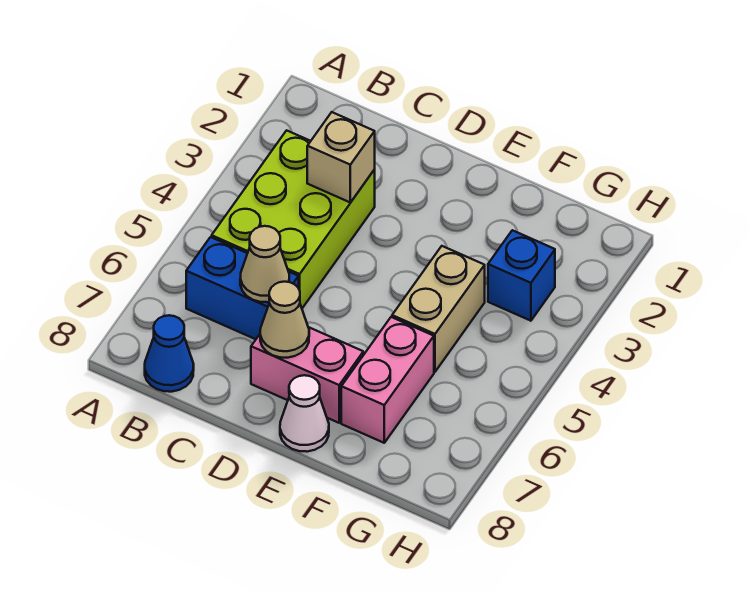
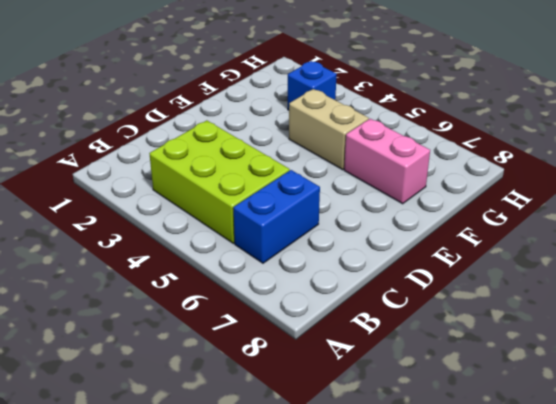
none -> blue 1x1 cone [145,315,194,392]
none -> pink 1x2 brick [251,327,363,423]

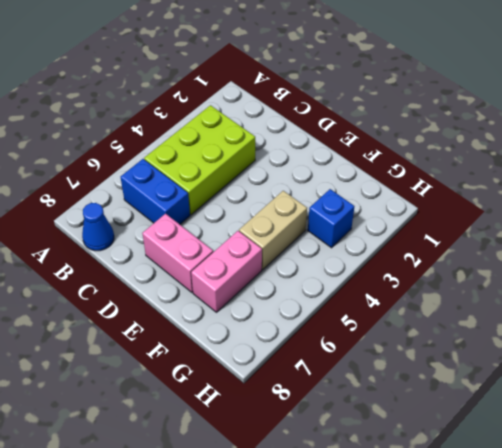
none -> white 1x1 cone [280,375,329,452]
none -> tan 1x1 brick [307,112,375,203]

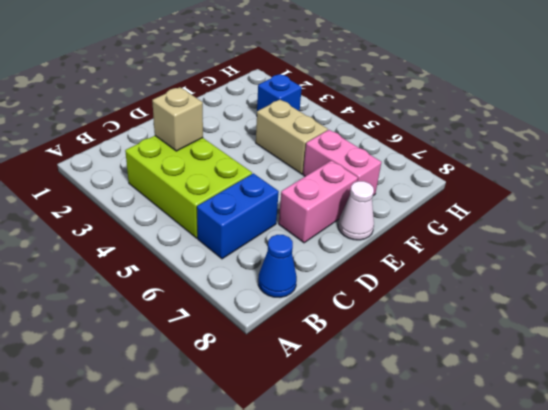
none -> tan 1x1 cone [240,226,289,302]
none -> tan 1x1 cone [260,282,309,358]

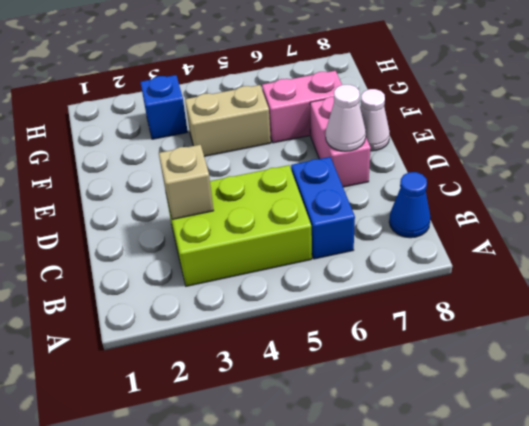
white 1x1 cone [326,85,366,151] -> tan 1x1 cone [260,282,309,358]
none -> tan 1x1 cone [240,226,289,302]

